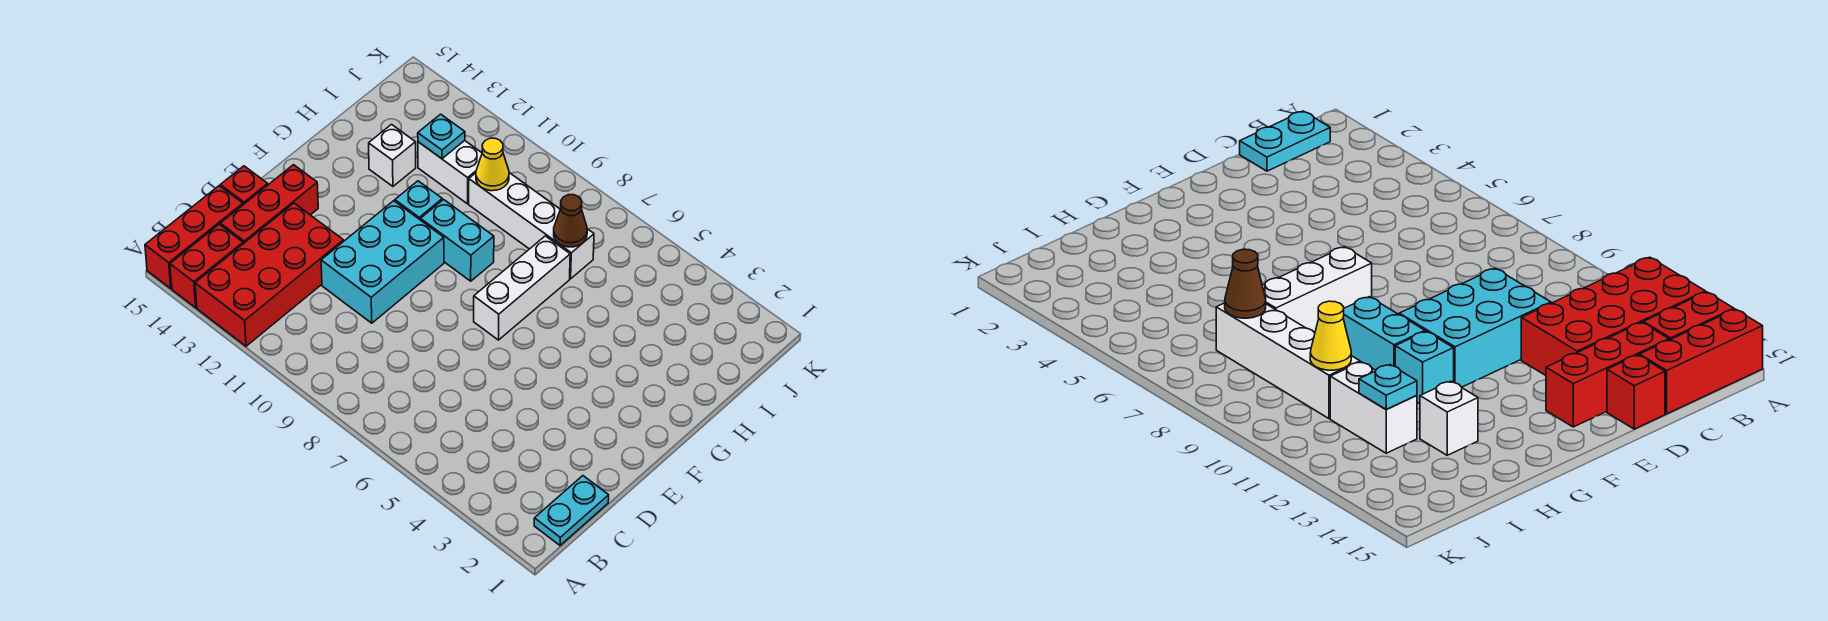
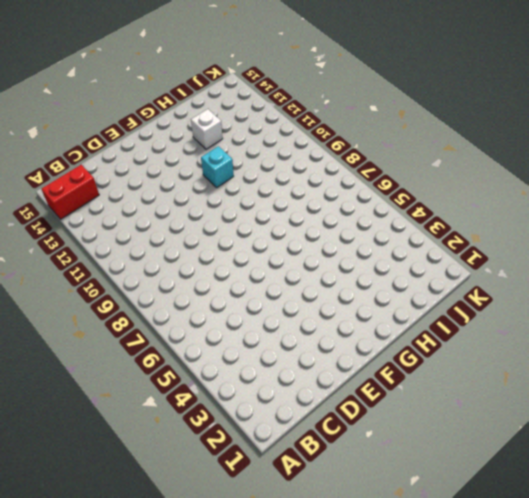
none -> red 2x4 brick [195,203,344,346]
none -> red 1x3 brick [145,186,243,288]
none -> cyan 1x2 plate [534,476,609,545]

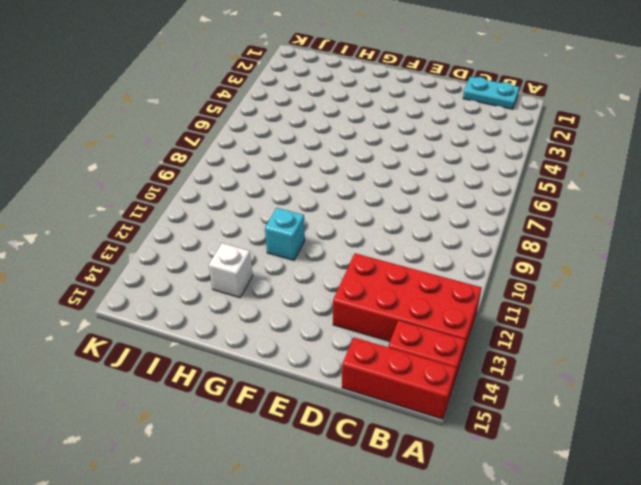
none -> red 1x3 brick [220,165,318,244]
none -> cyan 2x3 brick [321,201,444,323]
none -> red 1x1 brick [220,166,268,205]

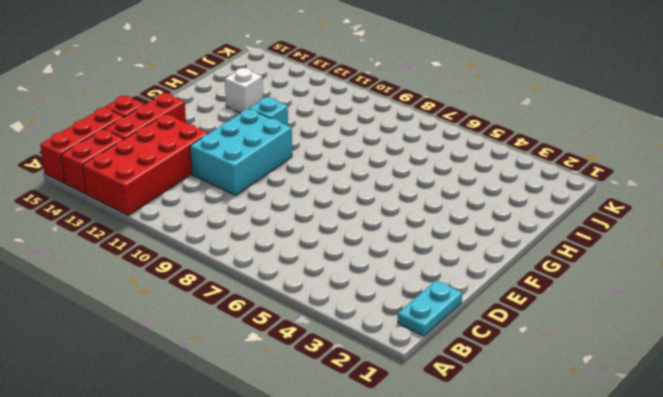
none -> white 1x3 brick [474,236,570,340]
none -> cyan 1x2 brick [420,200,494,281]
none -> white 1x4 brick [469,173,594,279]

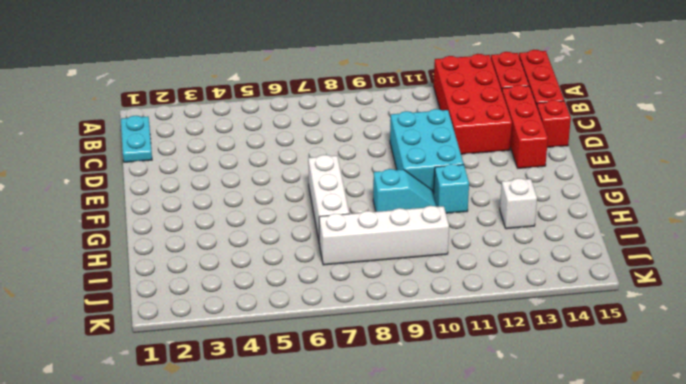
cyan 1x2 slope [373,169,437,212] -> cyan 1x2 brick [420,200,494,281]
none -> white 1x2 brick [418,141,482,204]
none -> brown 1x1 cone [554,195,587,247]
none -> yellow 1x1 cone [476,138,509,191]

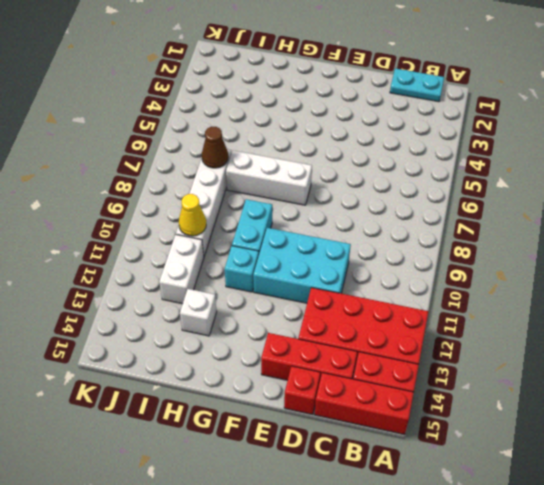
none -> cyan 1x1 plate [418,114,465,159]

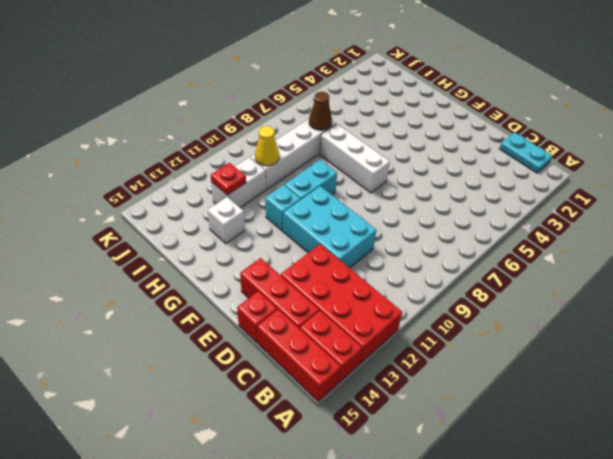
red 1x1 plate [211,163,246,195] -> cyan 1x1 plate [418,114,465,159]

